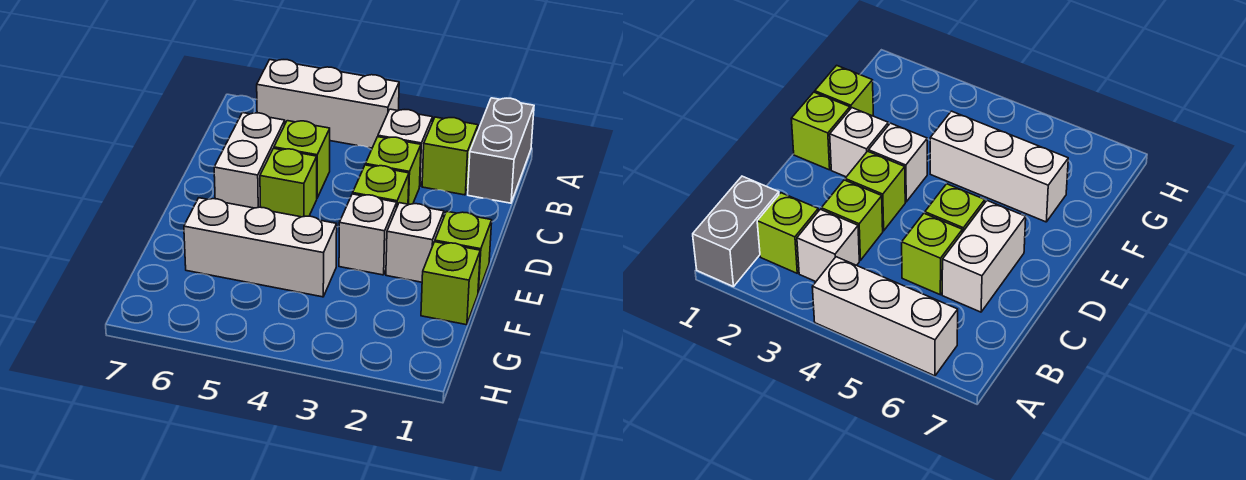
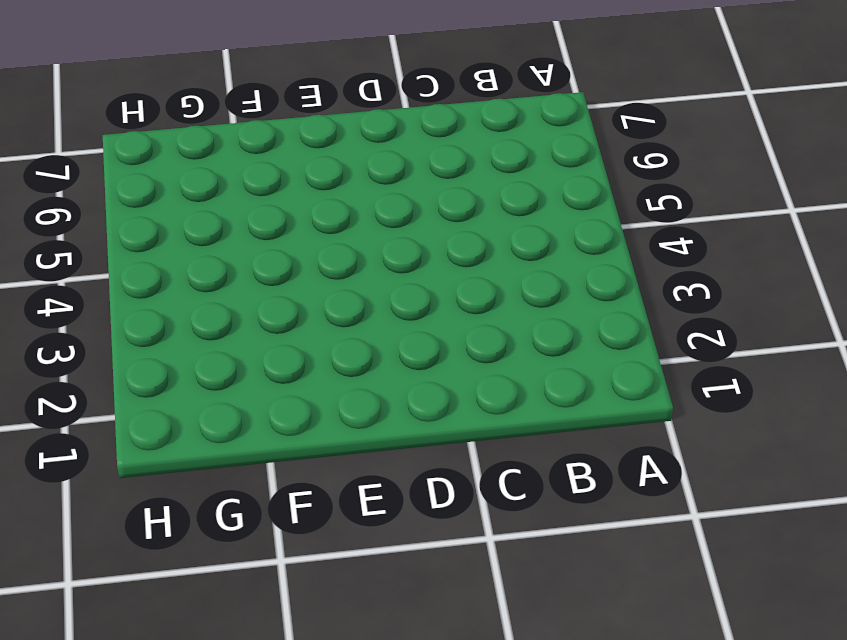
none -> grey 1x2 brick [468,98,534,203]
none -> white 1x3 brick [257,60,399,148]
none -> lime 1x1 brick [422,117,478,195]

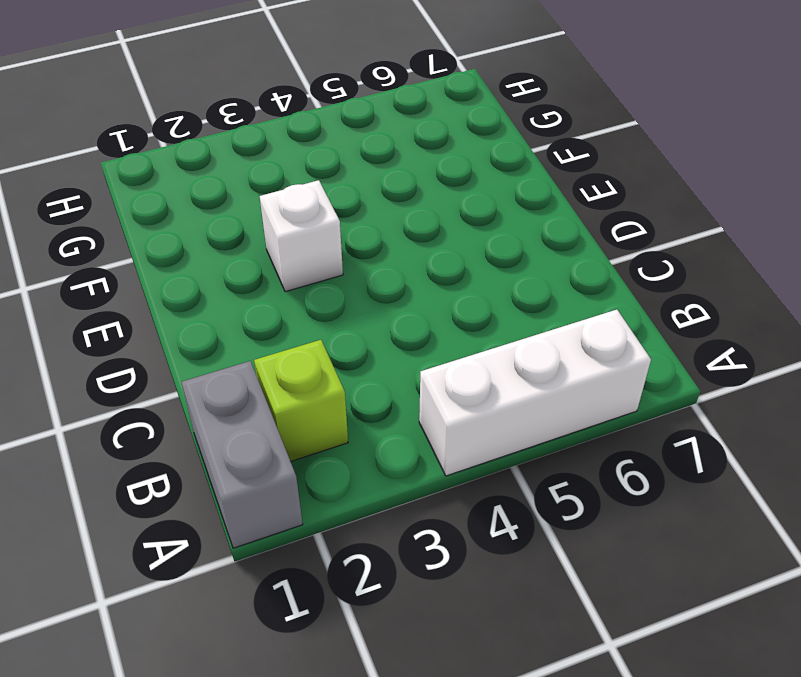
none -> white 1x1 brick [378,109,433,187]
none -> lime 1x1 brick [365,137,421,204]
none -> lime 1x1 brick [274,121,330,198]

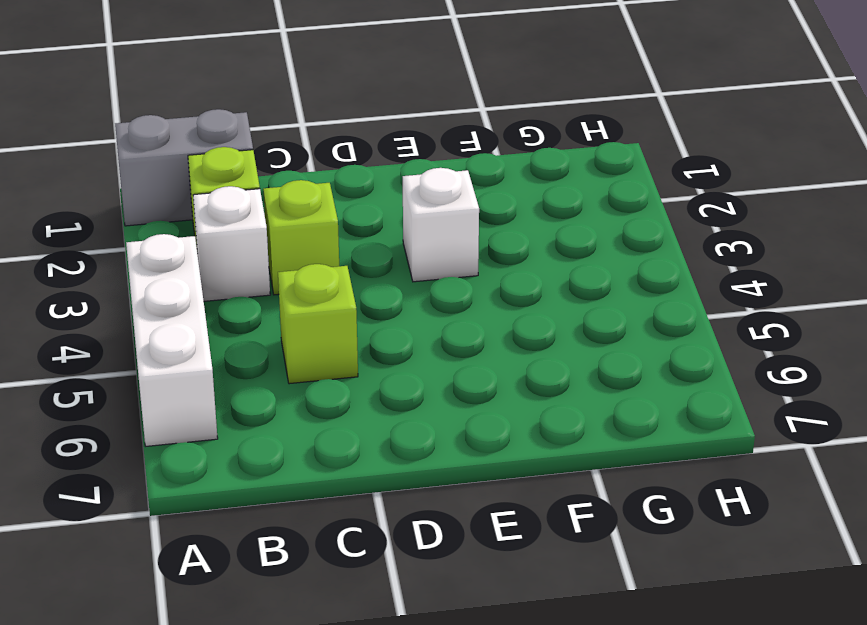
none -> white 1x2 brick [214,113,285,208]
none -> lime 1x1 brick [353,165,409,206]
none -> lime 1x1 brick [260,148,317,217]

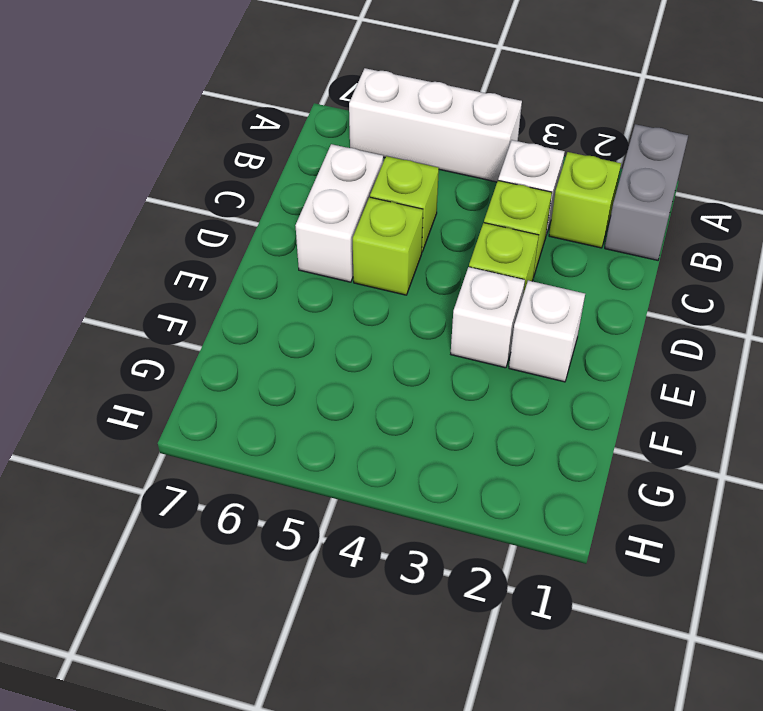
none -> lime 1x1 brick [435,211,492,293]
none -> lime 1x1 brick [421,242,480,325]
none -> white 1x3 brick [184,198,337,297]

